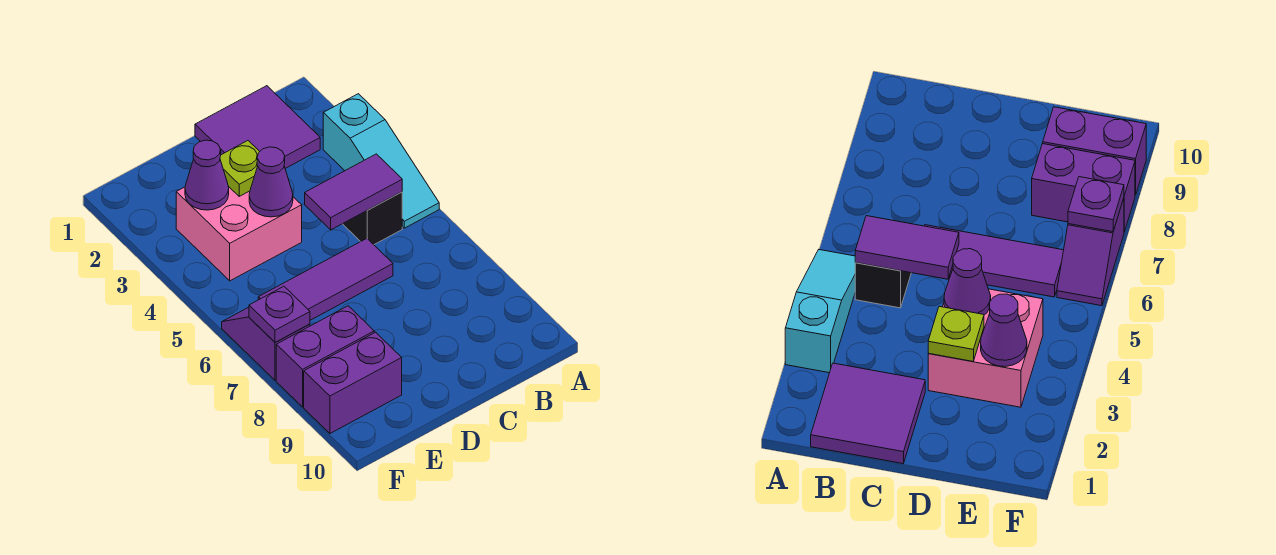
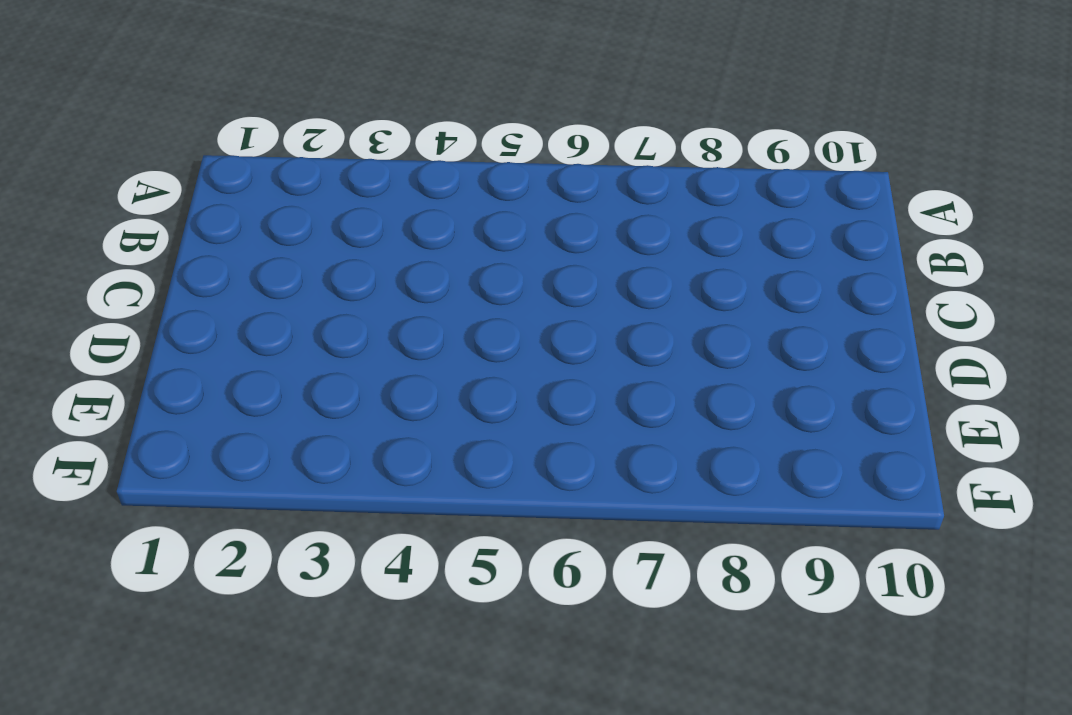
none -> cyan 1x3 slope [323,94,439,228]
none -> purple 2x2 tile [195,86,320,168]
none -> black 1x1 brick [343,192,402,245]

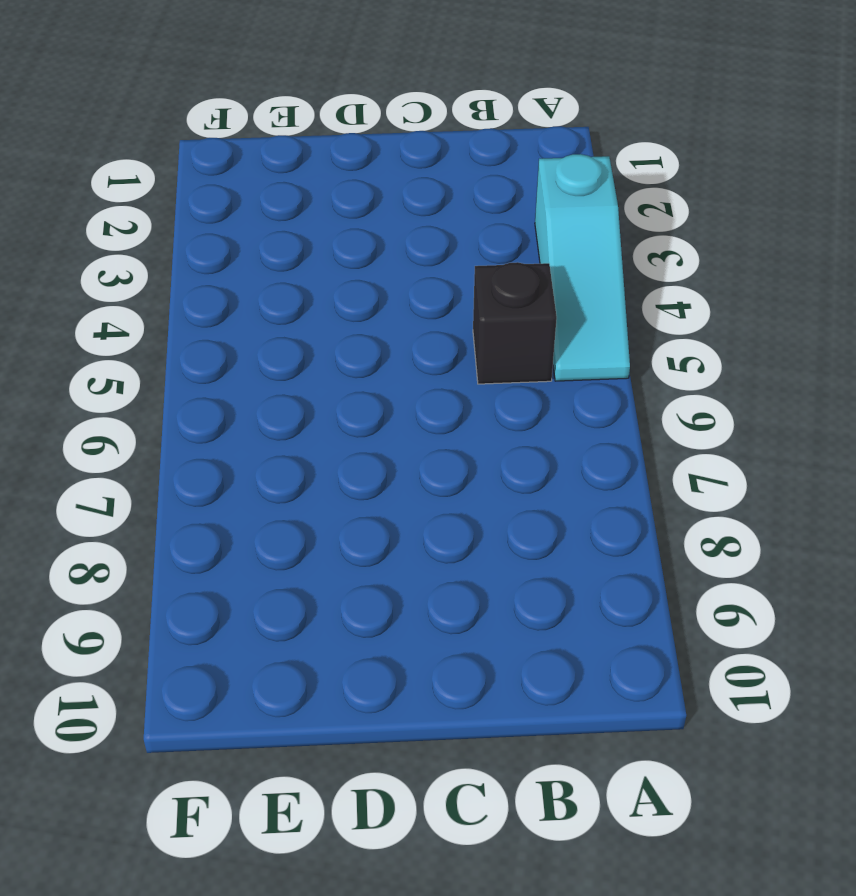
none -> purple 2x2 tile [195,86,320,168]
none -> purple 1x3 tile [258,239,393,320]
none -> pink 2x2 brick [176,186,302,281]

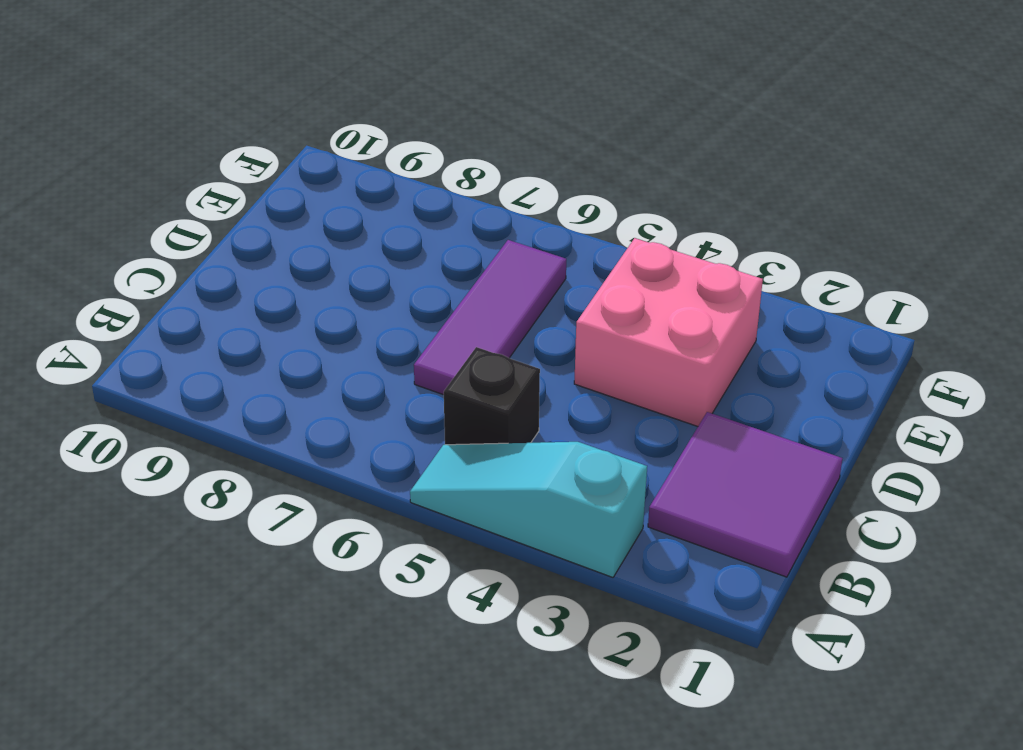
none -> purple 1x2 brick [276,306,374,407]
none -> purple 1x2 brick [304,332,402,433]
none -> purple 1x2 slope [222,307,310,380]

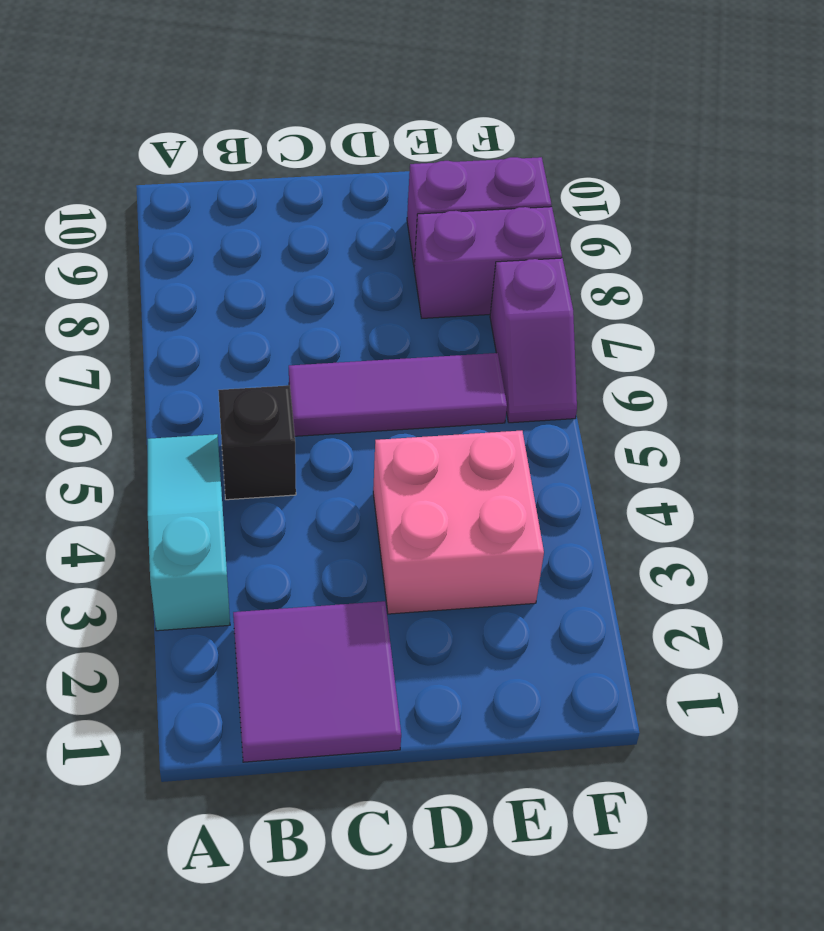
none -> purple 1x2 tile [305,154,402,230]
none -> lime 1x1 plate [220,141,260,196]
none -> purple 1x1 cone [249,147,293,217]

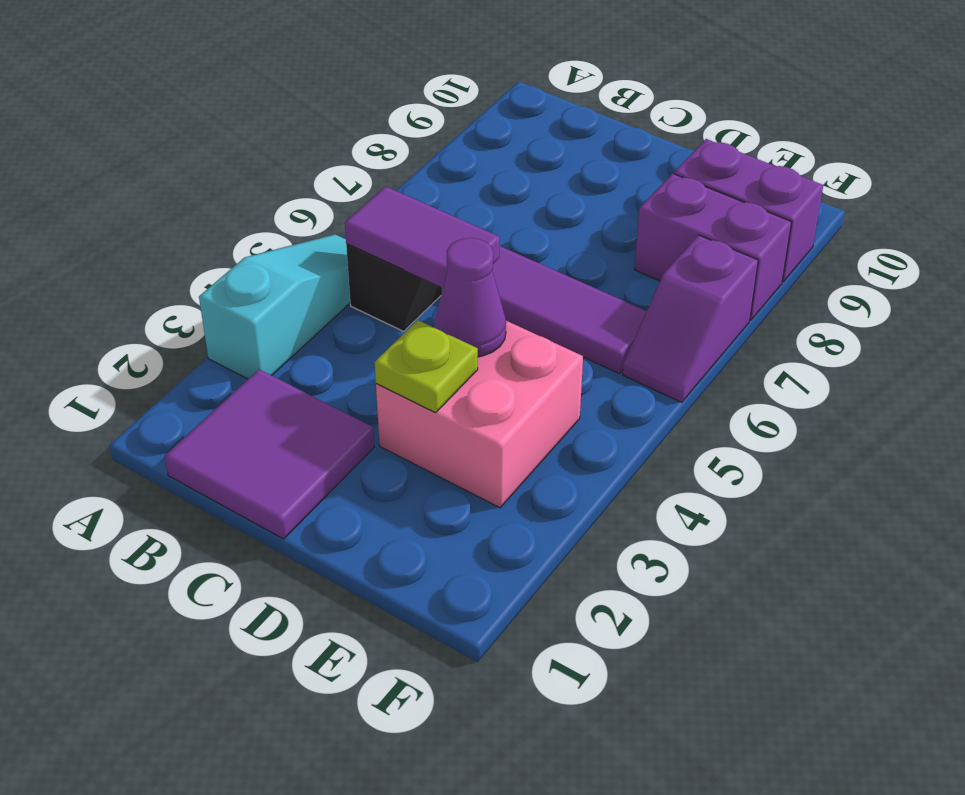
none -> purple 1x1 cone [185,140,229,210]
none -> purple 1x1 plate [249,286,310,343]

